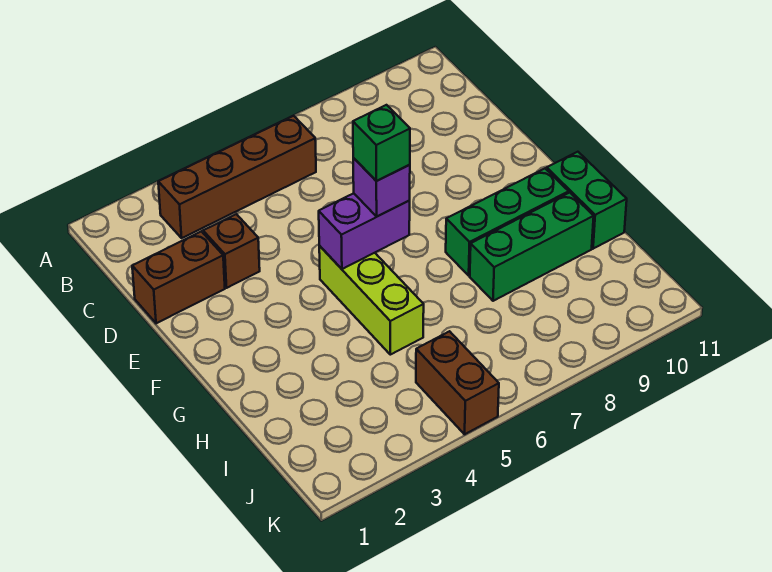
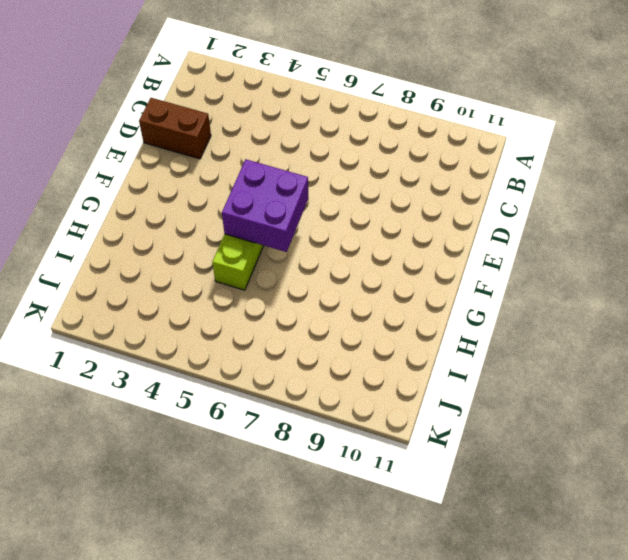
purple 2x2 brick [222,159,308,252] -> purple 1x2 brick [319,193,410,269]
none -> brown 1x4 brick [158,116,316,238]
none -> brown 1x1 brick [203,214,260,288]

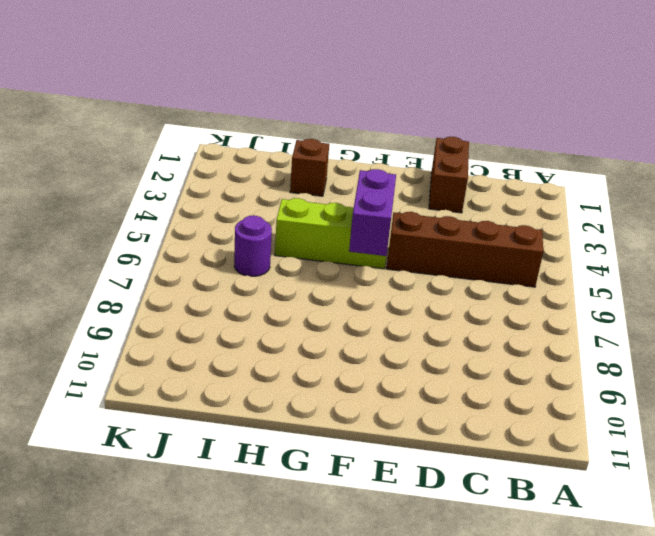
brown 1x4 brick [387,212,543,287] -> brown 1x4 brick turned to [158,116,316,238]
brown 1x1 brick [290,139,329,196] -> brown 1x1 brick moved to [203,214,260,288]
purple 1x1 round brick [234,215,272,276] -> none
none -> green 1x3 brick [446,169,569,276]
none -> green 1x2 brick [547,152,627,249]

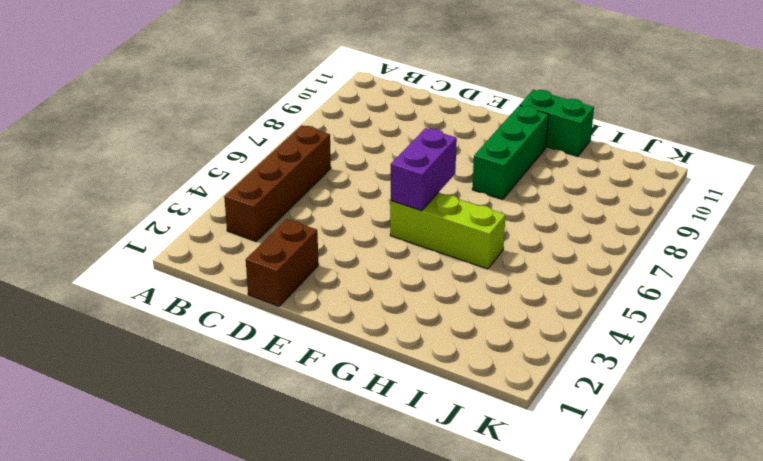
none -> brown 1x1 brick [203,214,260,288]
none -> green 1x3 brick [470,193,594,301]

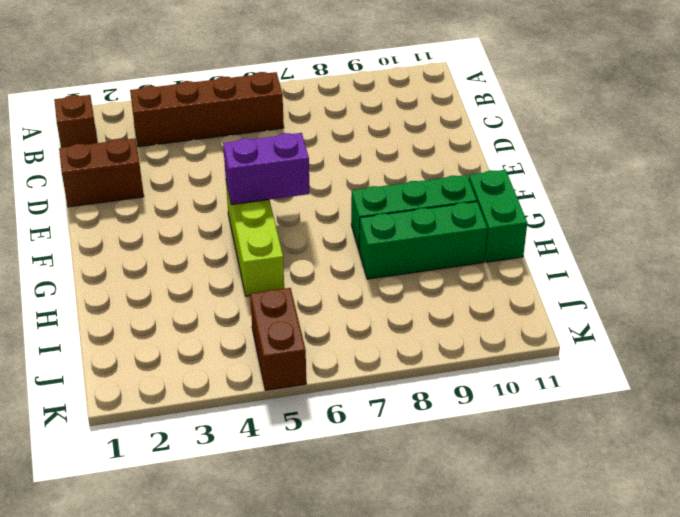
brown 1x1 brick [54,95,97,148] -> brown 1x1 brick moved to [203,214,260,288]
none -> purple 1x1 brick [353,158,410,216]
none -> green 1x1 brick [353,105,410,181]

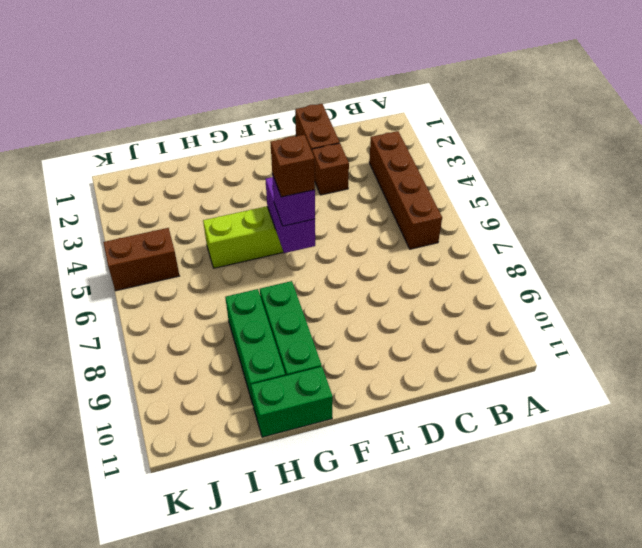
brown 1x1 brick [270,135,315,197] -> green 1x1 brick [353,105,410,181]

